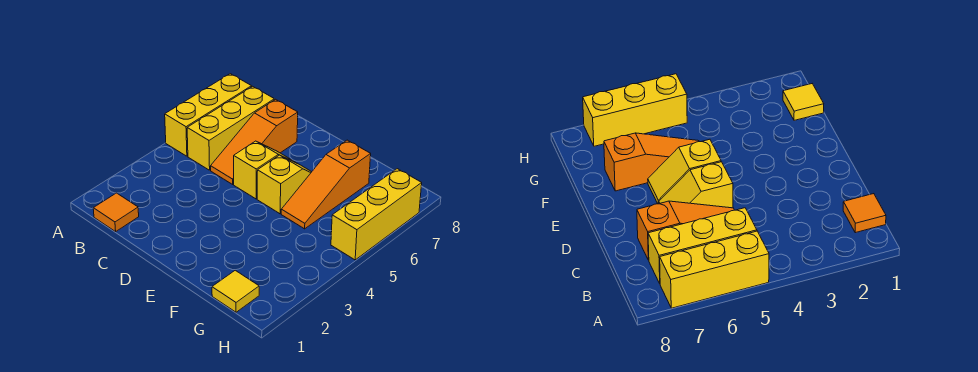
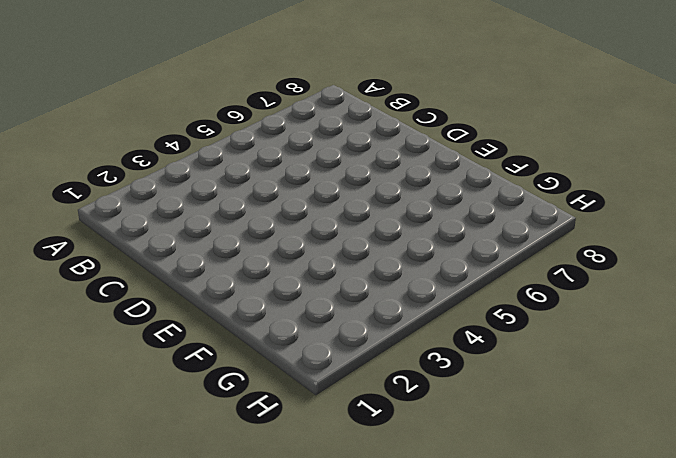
none -> yellow 1x3 brick [165,74,252,156]
none -> orange 1x1 tile [93,193,139,232]

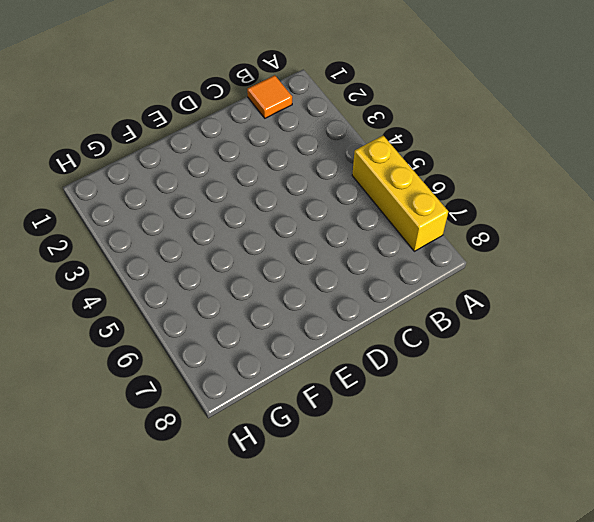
none -> yellow 1x3 brick [187,86,274,170]
none -> orange 1x3 slope [211,99,298,184]

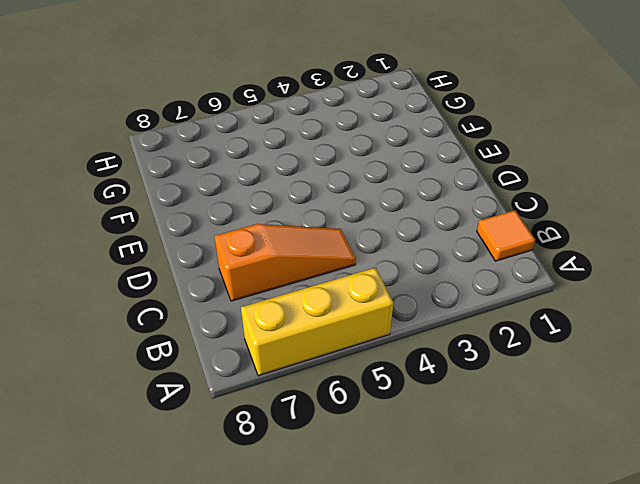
none -> yellow 1x3 brick [187,86,274,170]
none -> yellow 1x2 slope [234,141,296,199]

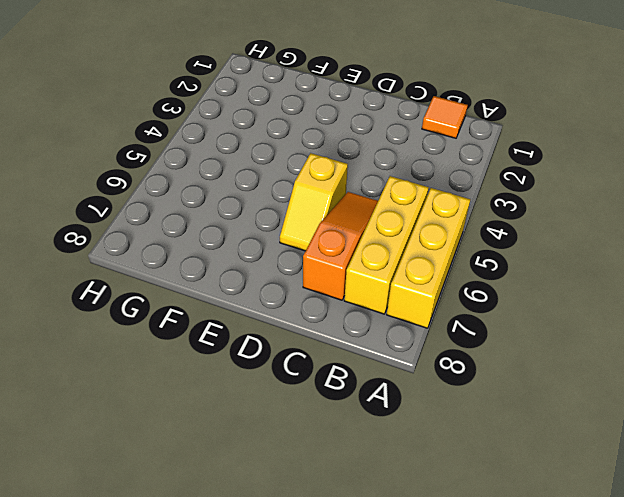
none -> yellow 1x2 slope [257,155,311,214]
none -> orange 1x3 slope [281,140,371,229]

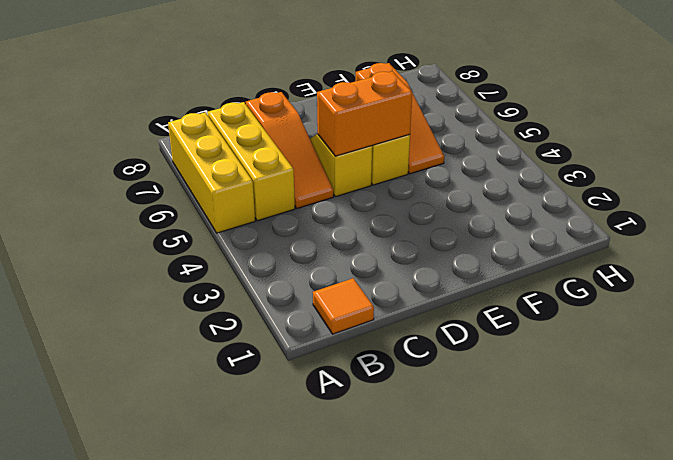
orange 1x2 brick [317,71,412,156] -> none
none -> yellow 1x1 tile [212,270,259,312]
none -> yellow 1x3 brick [331,169,422,260]

